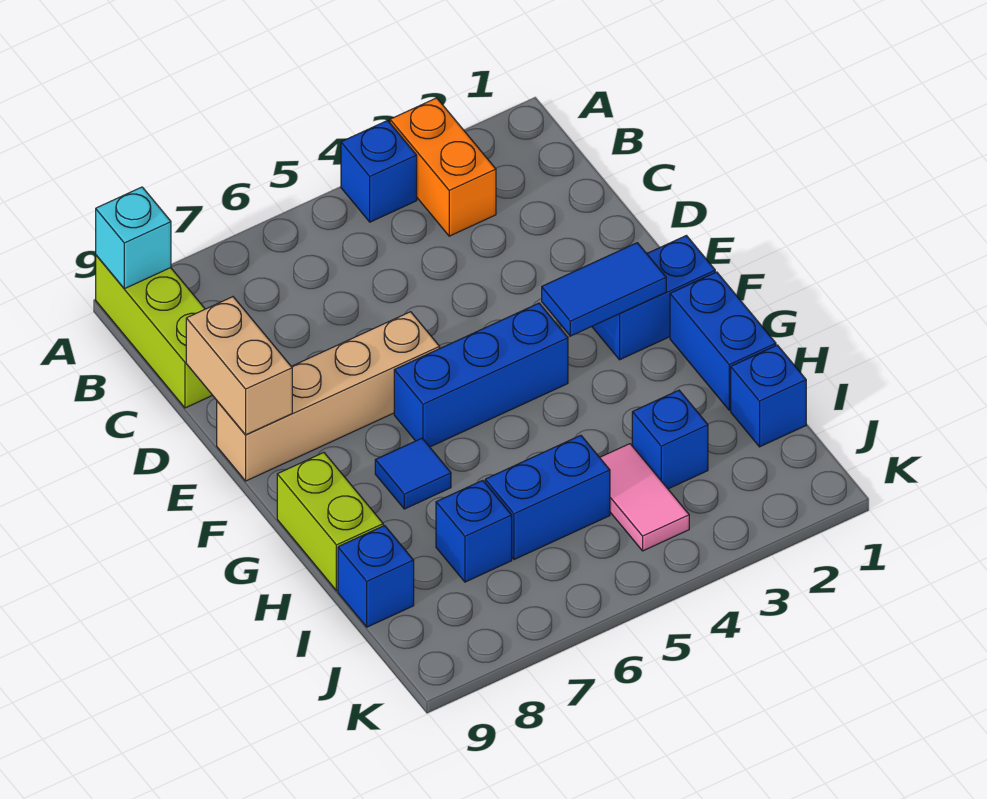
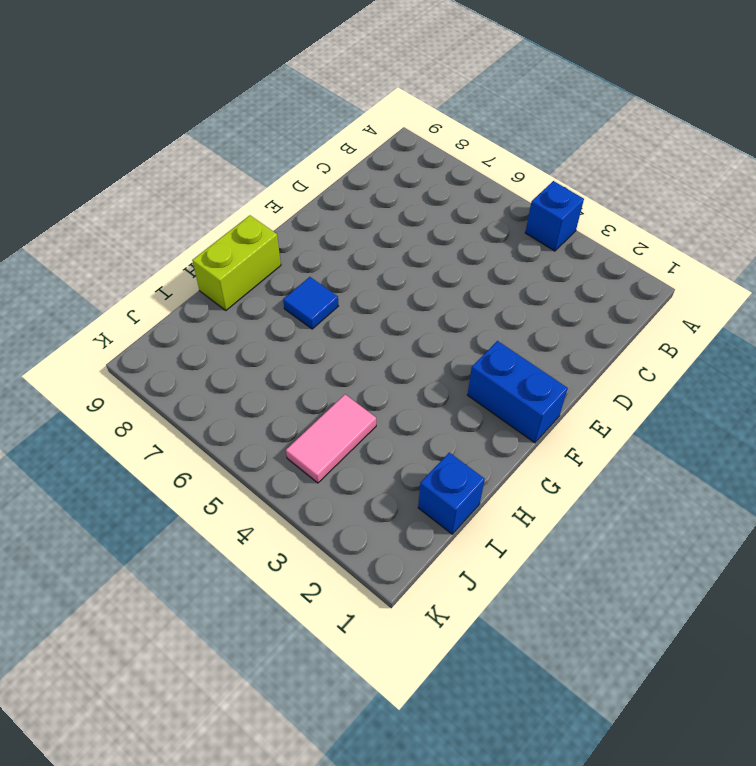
none -> orange 1x2 brick [390,98,496,236]
none -> lime 1x3 brick [96,255,213,408]
none -> tan 1x4 brick [217,312,440,481]

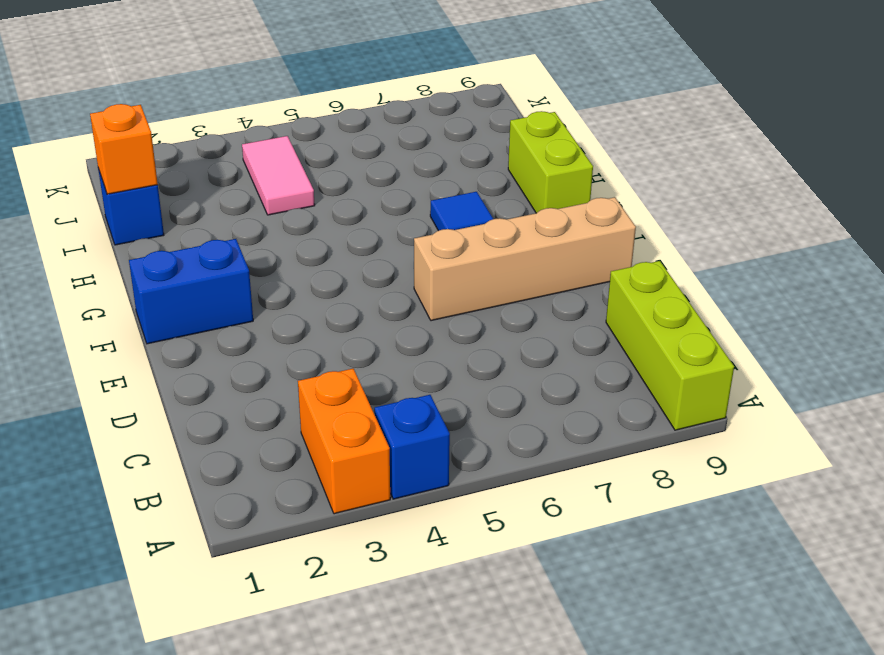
orange 1x1 brick [90,104,158,194] -> none
none -> blue 1x3 brick [394,303,568,447]
none -> blue 1x2 brick [670,272,776,410]
none -> blue 1x1 brick [632,390,708,489]

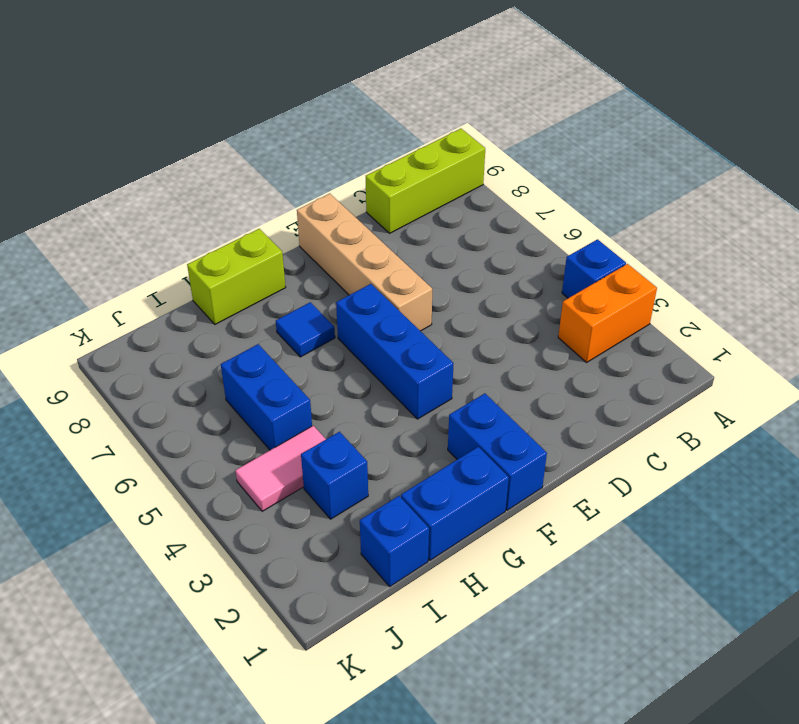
none -> blue 1x1 brick [436,480,512,582]
none -> blue 1x1 brick [338,526,414,627]
none -> cyan 1x1 brick [96,187,171,289]

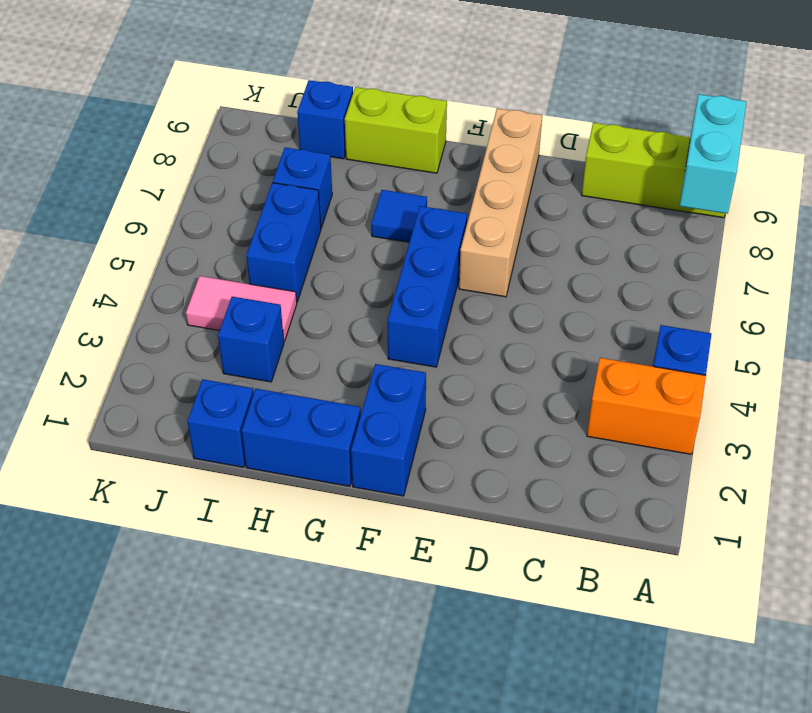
cyan 1x2 brick [680,94,746,214] -> cyan 1x1 brick [96,187,171,289]
none -> tan 1x2 brick [186,297,292,435]
none -> blue 1x2 tile [542,243,666,336]

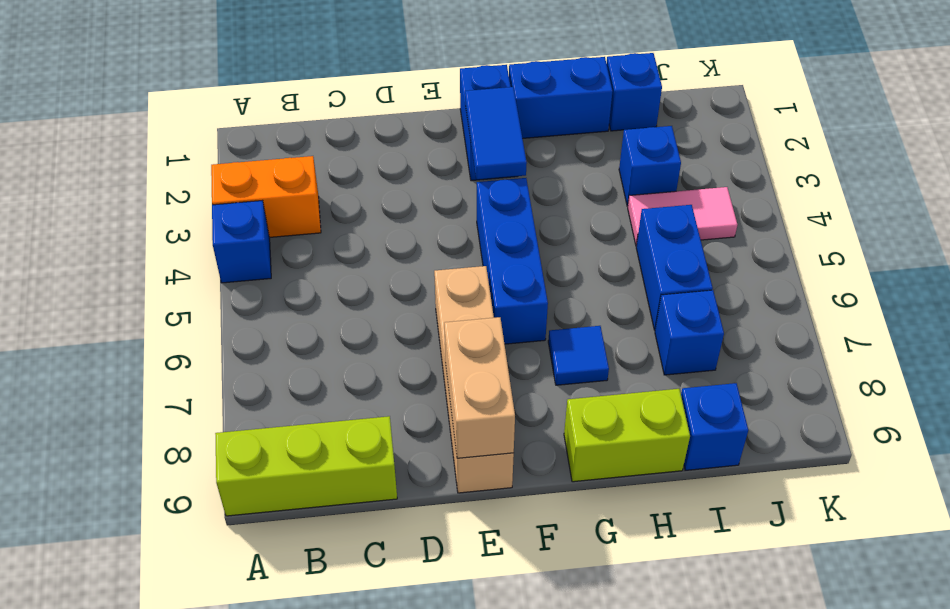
tan 1x2 brick [444,317,515,458] -> tan 1x2 brick turned to [186,297,292,435]
none -> cyan 1x1 brick [96,187,171,289]

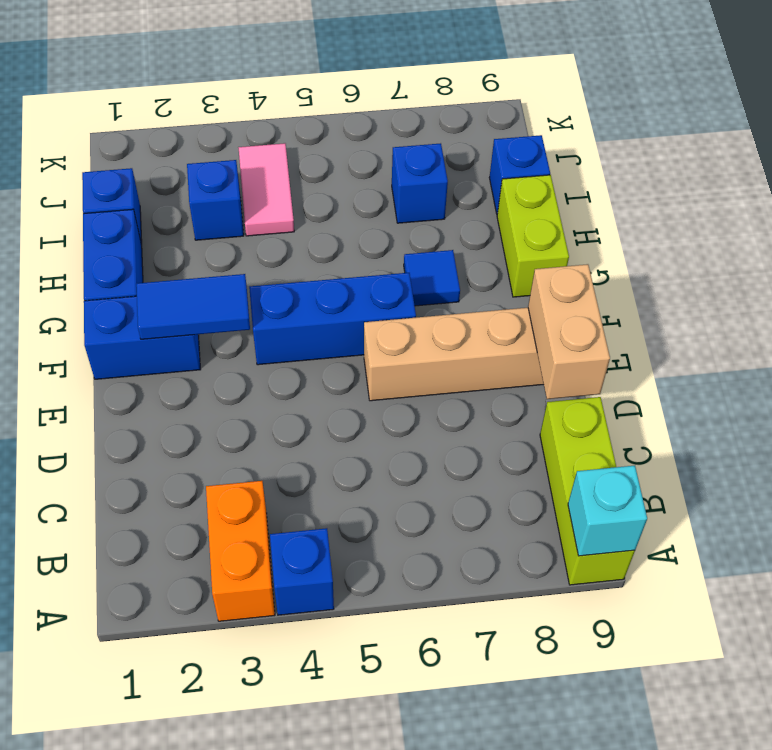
none -> blue 1x2 brick [485,435,610,560]

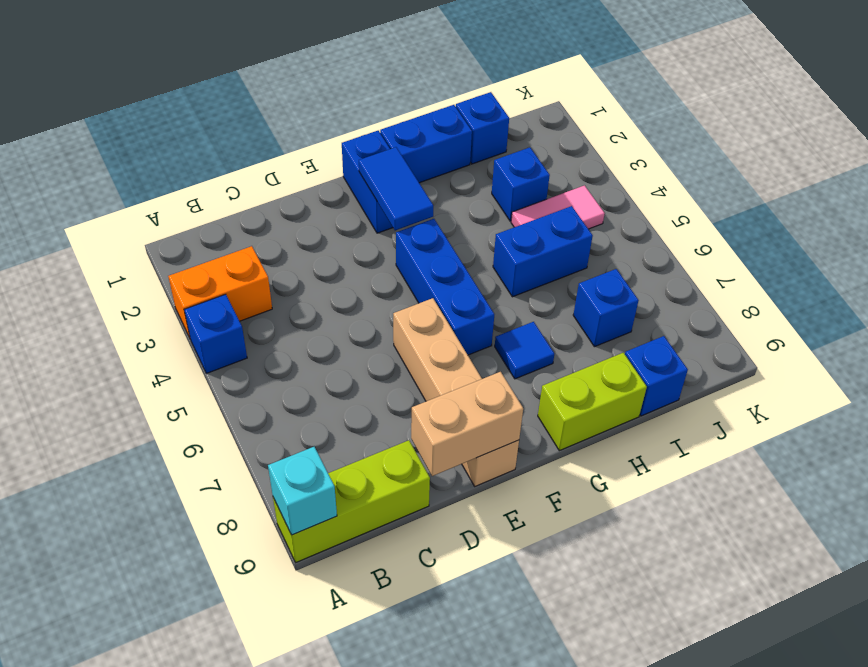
blue 1x2 brick [493,206,593,297] -> blue 1x2 brick turned to [485,435,610,560]

